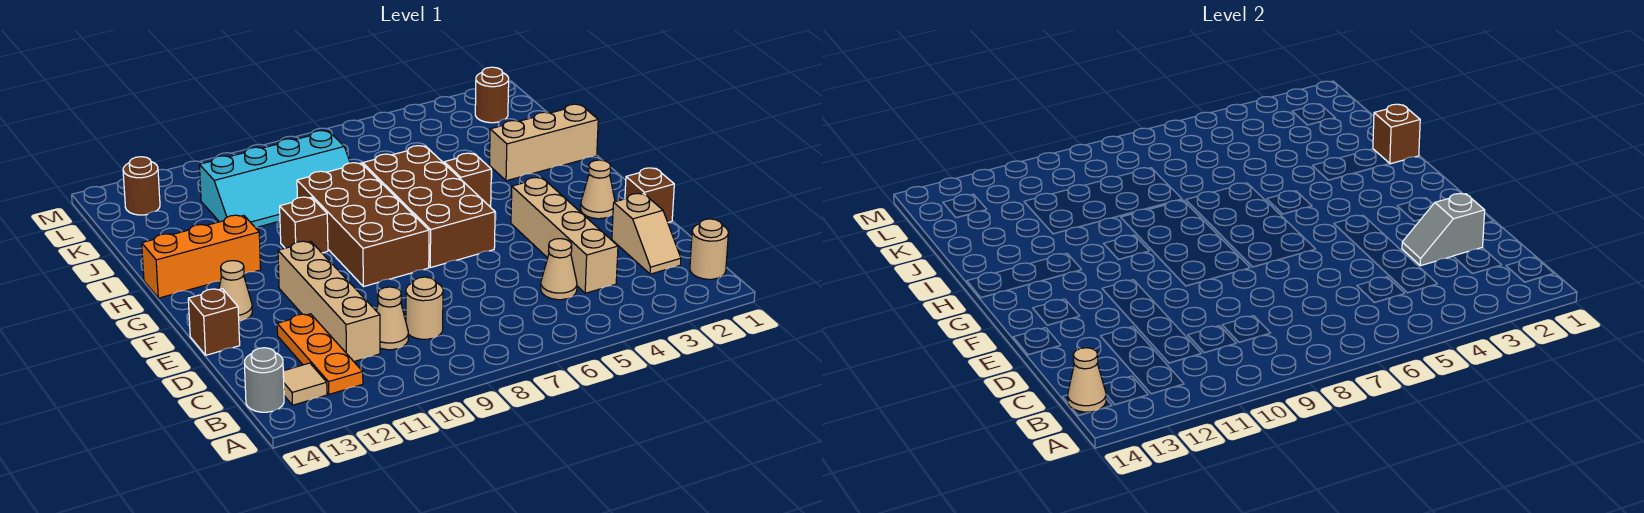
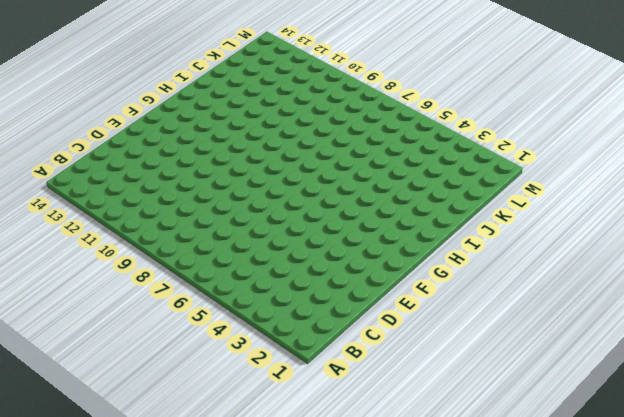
none -> tan 1x1 round brick [690,219,728,279]
none -> orange 1x3 plate [277,314,363,394]
none -> tan 1x1 tile [283,363,327,405]

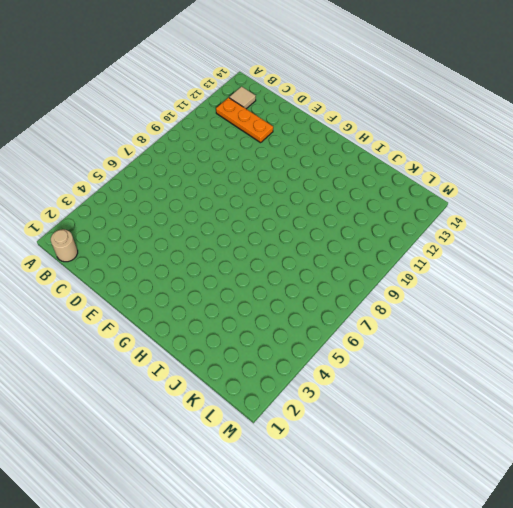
none -> grey 1x1 round brick [244,348,284,412]
none -> tan 1x2 slope [612,194,681,274]
none -> tan 1x4 brick [511,178,618,293]

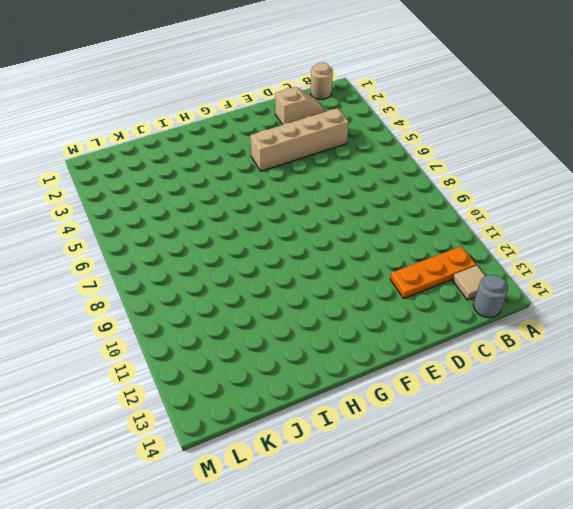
none -> tan 1x1 cone [541,239,577,300]
none -> tan 1x1 round brick [406,277,443,339]
none -> tan 1x1 cone [376,287,408,350]

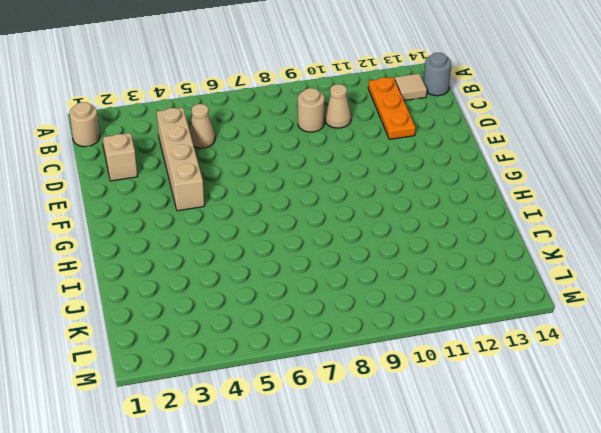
none -> tan 1x4 brick [278,241,380,361]
none -> brown 1x1 brick [625,168,674,223]
none -> brown 1x1 brick [188,289,240,355]

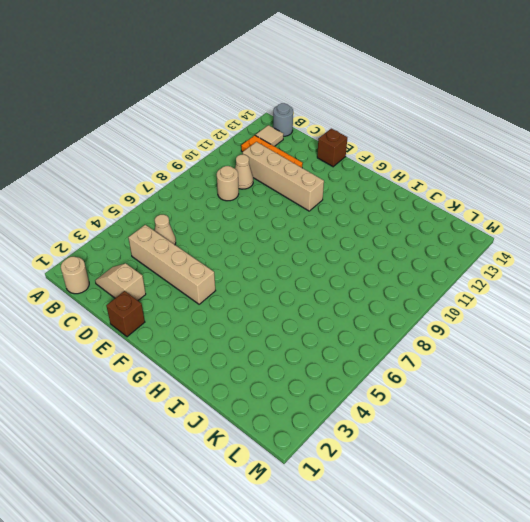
none -> tan 1x1 cone [581,160,615,219]
none -> brown 2x4 brick [363,146,495,268]
none -> brown 2x4 brick [297,163,429,287]

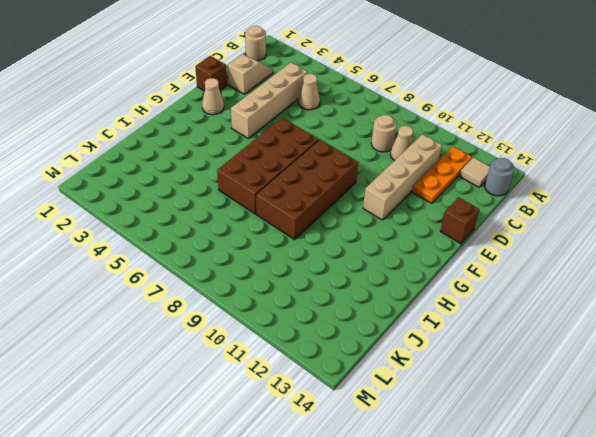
none -> tan 1x1 cone [219,261,252,322]
none -> brown 1x1 brick [444,153,491,206]
none -> brown 1x1 brick [280,197,328,253]

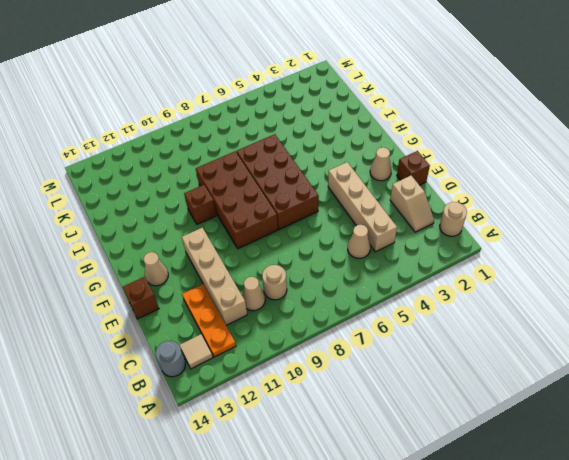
none -> brown 1x1 brick [444,153,491,206]
none -> orange 1x3 brick [142,215,261,298]
none -> tan 1x3 brick [490,104,598,181]

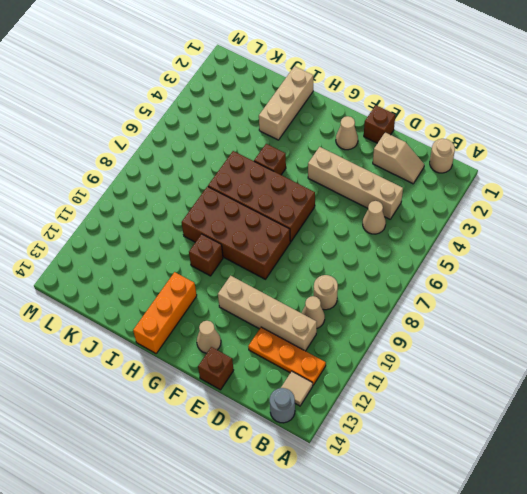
none -> cyan 2x4 slope [199,131,350,227]
none -> brown 1x1 round brick [475,67,509,123]
none -> brown 1x1 round brick [123,157,160,215]

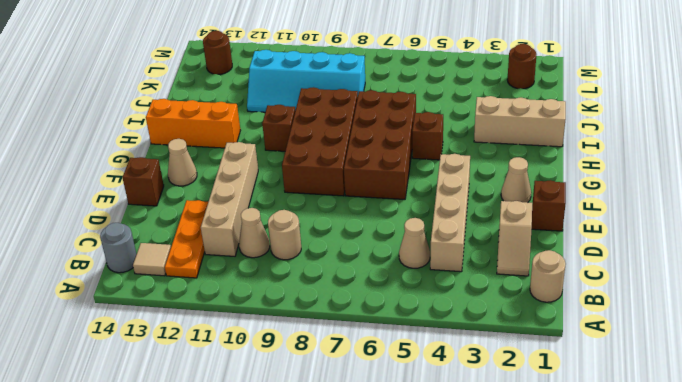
none -> tan 1x1 cone [1068,348,1106,412]
none -> grey 1x2 slope [1402,194,1485,266]
none -> brown 1x1 brick [1373,104,1420,164]

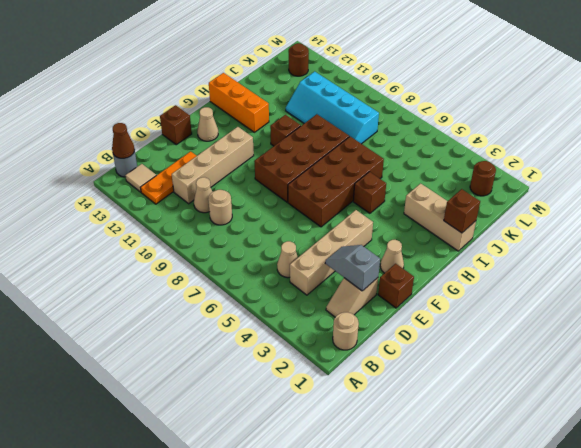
brown 1x1 cone [112,123,135,158] -> tan 1x1 cone [1068,348,1106,412]

